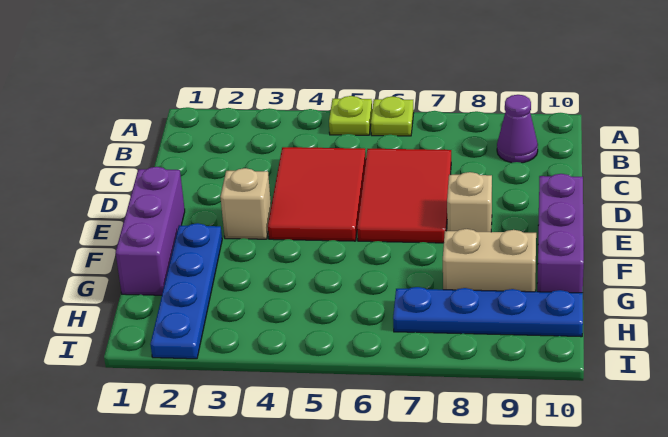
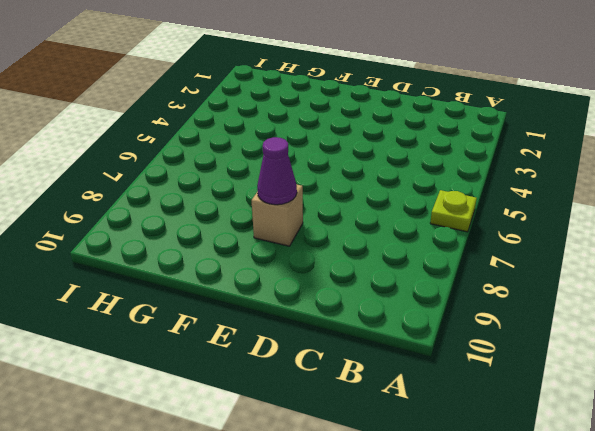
purple 1x1 cone [257,137,297,205] -> purple 1x1 cone moved to [497,95,538,163]
none -> lime 1x1 plate [329,96,372,135]
none -> red 2x3 tile [268,147,366,241]
none -> red 2x3 tile [357,149,451,243]

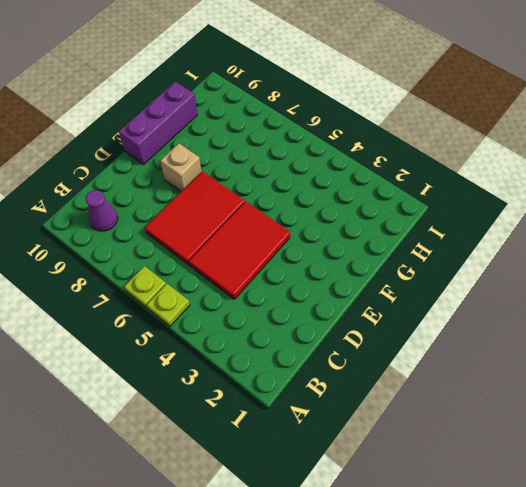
none -> purple 1x3 brick [116,167,185,295]
none -> tan 1x1 brick [220,168,271,239]
none -> blue 1x4 plate [150,223,222,359]

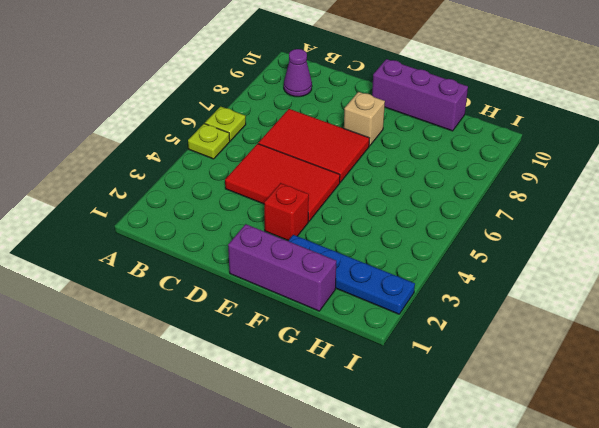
red 1x1 brick [264,183,309,240] -> tan 1x1 brick [220,168,271,239]
none -> tan 1x2 brick [443,229,536,292]
none -> blue 1x4 plate [393,287,583,337]

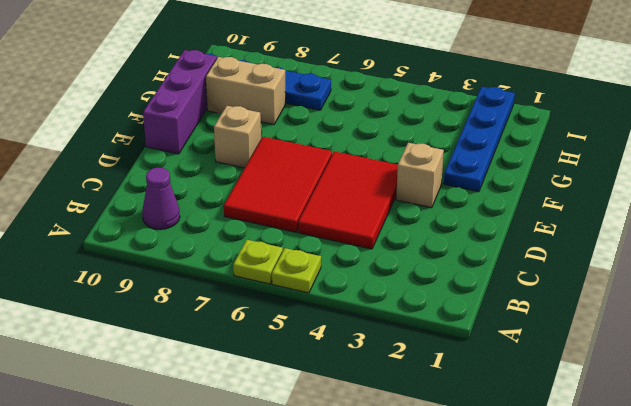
none -> purple 1x3 brick [116,167,185,295]

